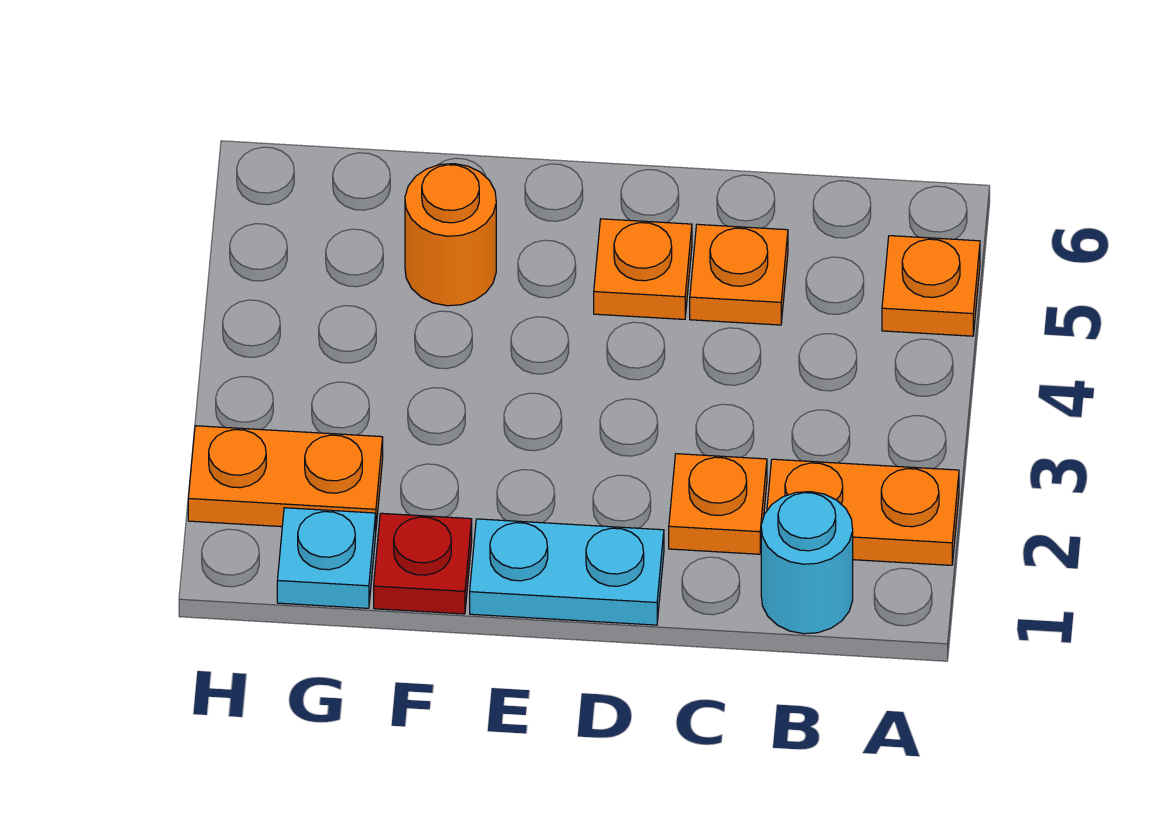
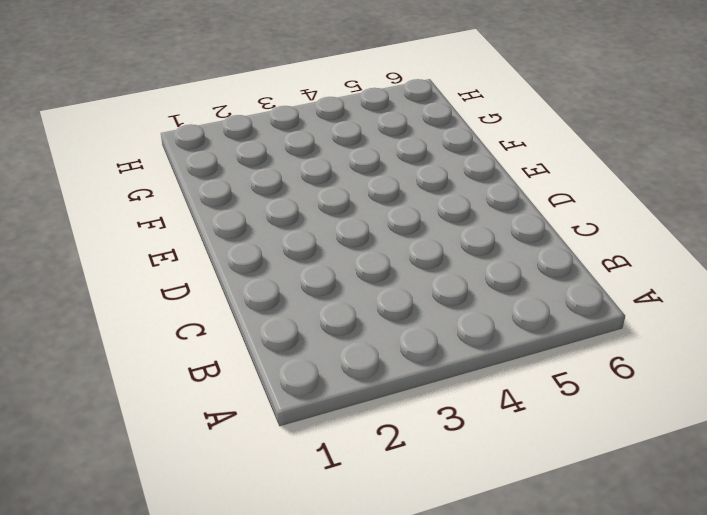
none -> orange 1x2 plate [767,459,959,565]
none -> orange 1x1 plate [882,236,980,336]

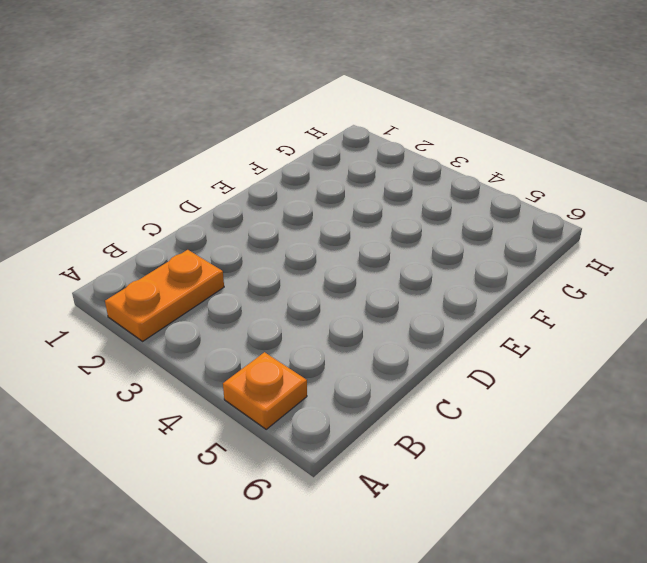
none -> cyan 1x1 round brick [761,492,853,634]
none -> orange 1x1 plate [669,454,767,554]

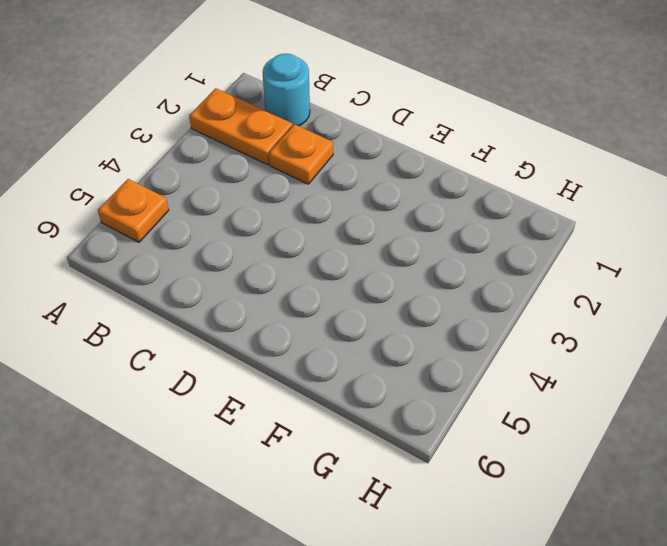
none -> orange 1x1 plate [690,224,788,325]
none -> cyan 1x2 plate [470,519,664,625]

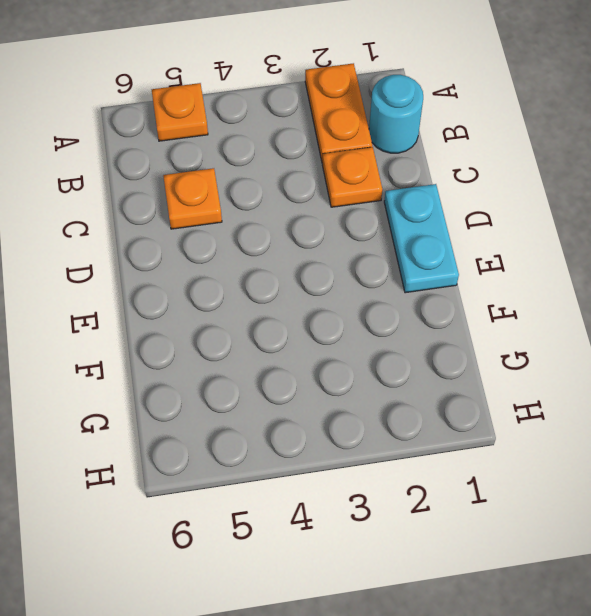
none -> orange 1x1 plate [594,219,692,319]
none -> red 1x1 plate [374,513,472,614]

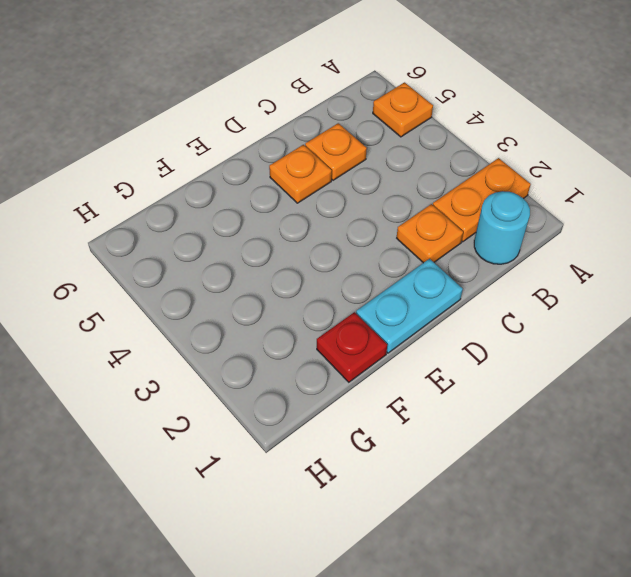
none -> orange 1x1 round brick [405,164,496,306]
none -> cyan 1x1 plate [277,508,376,608]

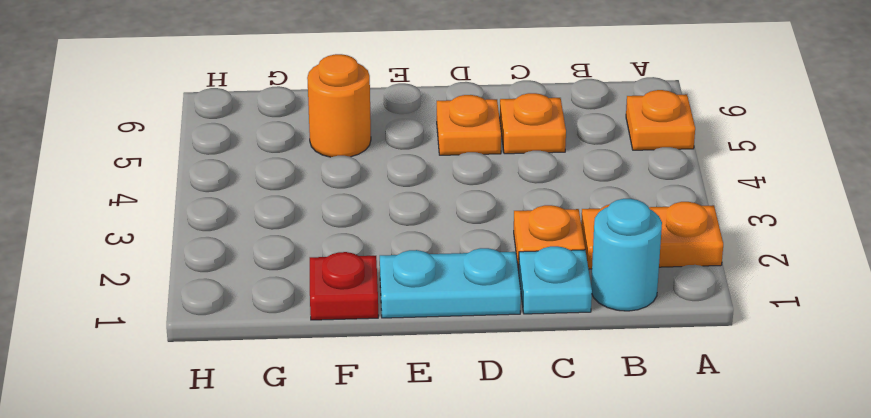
cyan 1x1 plate [519,246,592,314] -> cyan 1x1 plate moved to [277,508,376,608]
none -> orange 1x2 plate [188,426,383,527]

